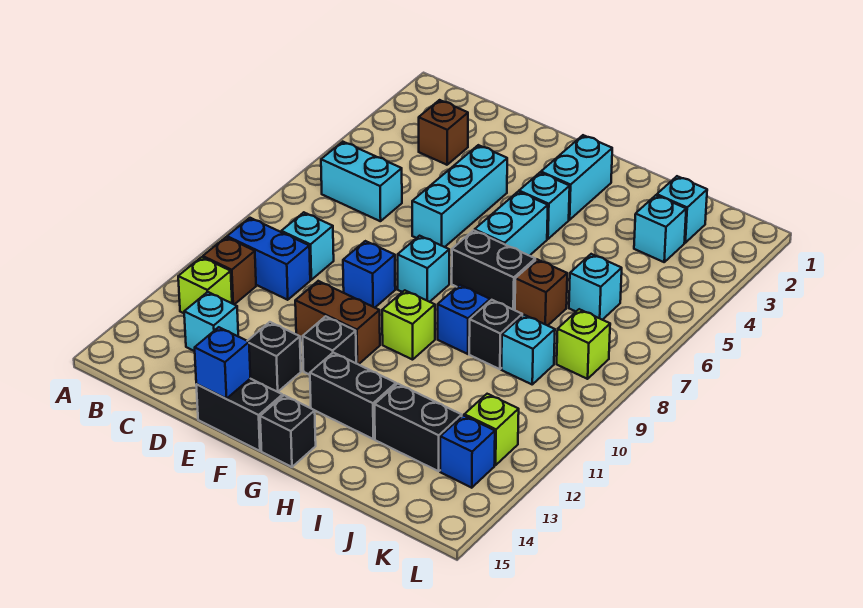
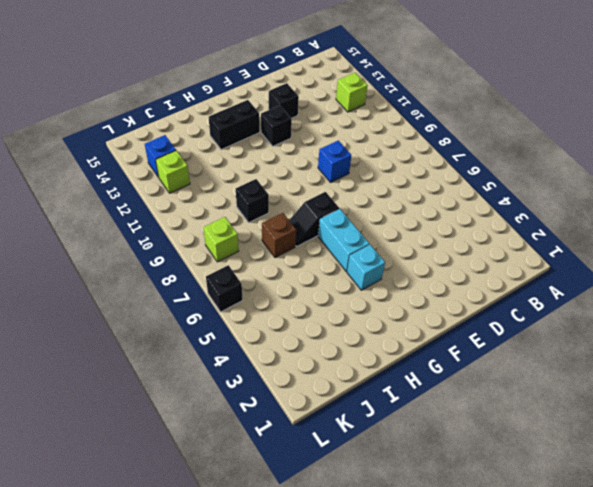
black 1x2 slope [289,192,339,247] -> black 1x2 brick [452,230,535,310]
black 1x1 brick [206,265,243,312] -> black 1x1 brick moved to [260,395,316,467]
none -> cyan 1x2 brick [321,142,402,221]
none -> blue 1x2 brick [227,218,310,300]
none -> brown 1x1 brick [203,237,256,305]
none -> brown 1x1 brick [419,100,468,165]

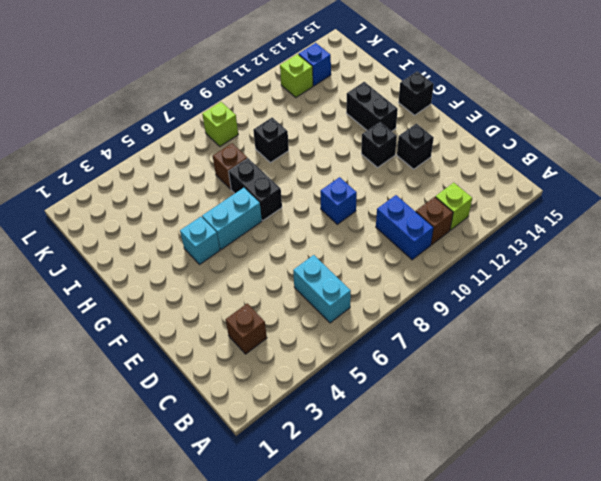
none -> cyan 1x1 brick [281,212,334,280]
none -> cyan 1x1 brick [184,292,238,351]
none -> cyan 1x3 brick [412,145,507,247]
none -> brown 1x2 brick [295,281,380,365]

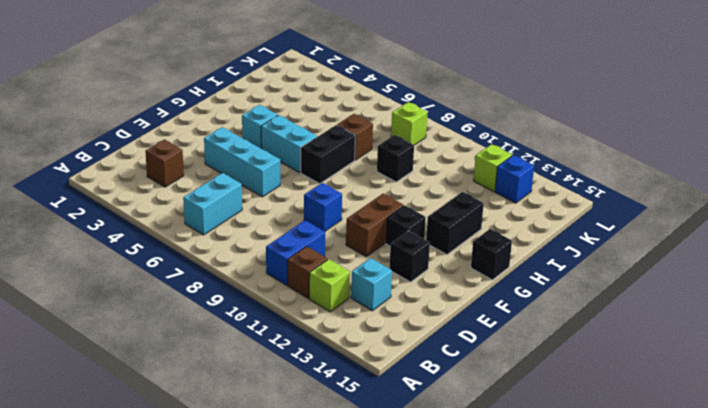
none -> cyan 1x1 brick [281,212,334,280]
none -> black 1x2 brick [196,379,283,451]
none -> cyan 1x1 brick [398,236,449,302]
none -> cyan 1x2 brick [541,135,612,220]

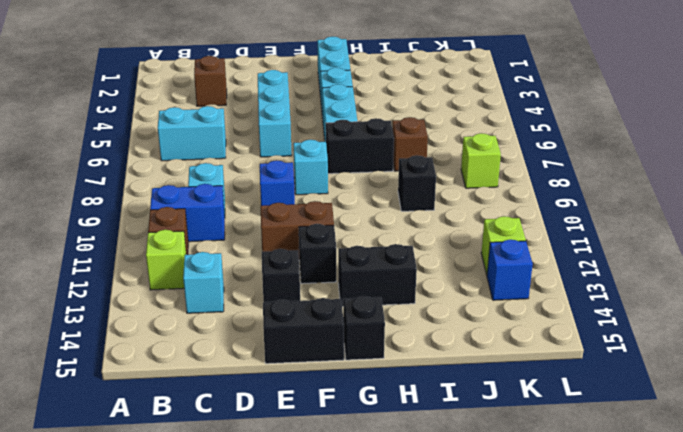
none -> lime 1x1 brick [382,290,435,360]
none -> blue 1x1 brick [438,285,490,354]
none -> black 1x2 brick [375,384,462,471]
none -> cyan 1x1 brick [657,176,707,243]

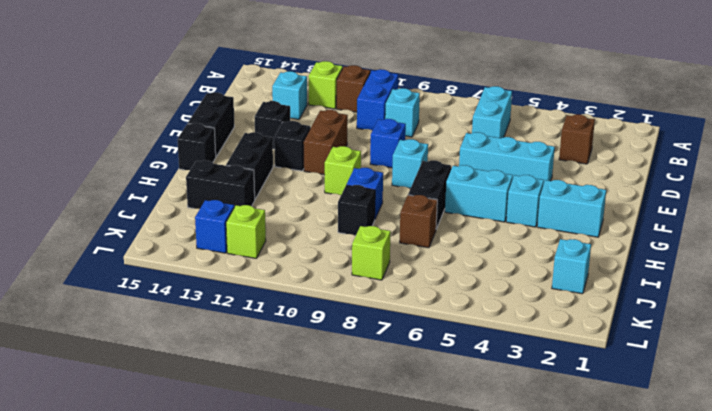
black 1x2 brick [186,160,255,209] -> black 1x2 brick turned to [375,384,462,471]
none -> cyan 1x1 brick [634,195,686,262]
none -> cyan 1x1 brick [569,254,622,320]
none -> cyan 1x1 brick [501,315,555,384]
none -> blue 1x1 brick [195,327,250,399]

